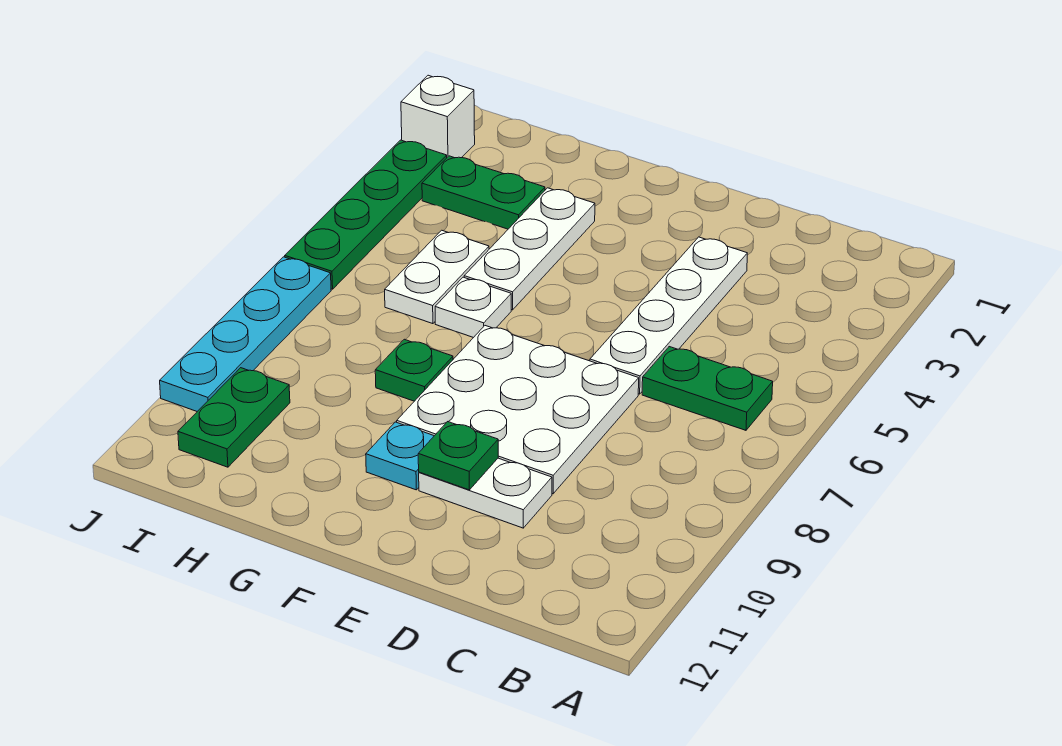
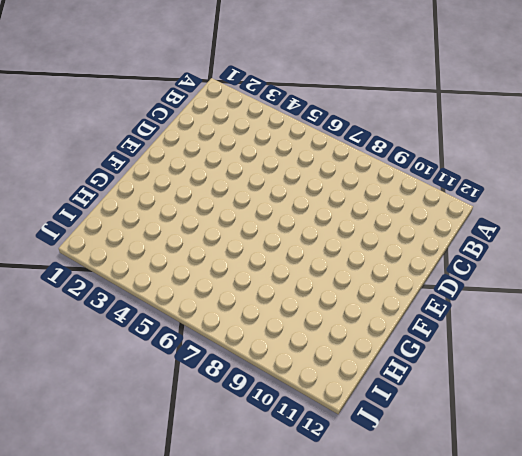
none -> green 1x2 plate [642,347,773,430]
none -> white 1x4 plate [590,237,747,394]
none -> white 3x3 plate [397,326,639,494]

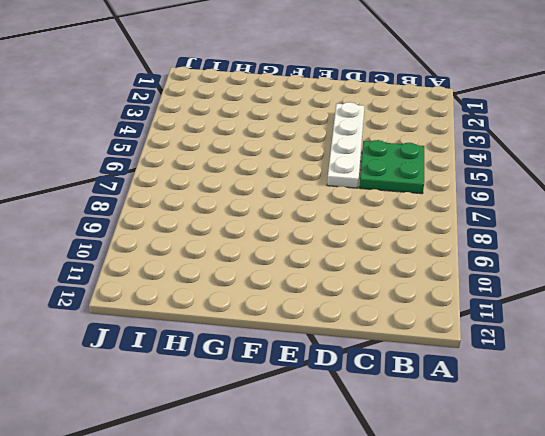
green 2x2 plate [359,140,424,194] -> green 1x2 plate [642,347,773,430]
none -> white 3x3 plate [397,326,639,494]
none -> white 1x2 plate [419,458,552,528]
none -> cyan 1x1 plate [366,422,434,490]

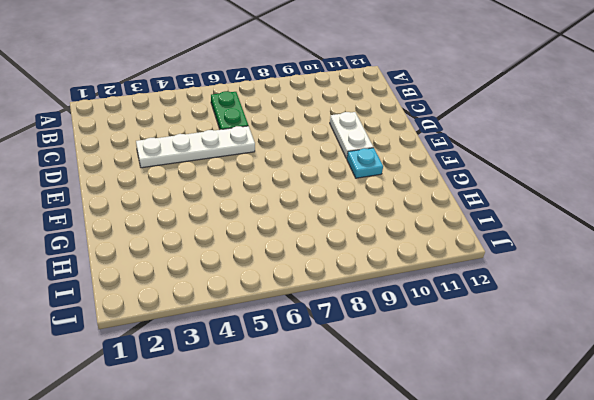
none -> white 3x3 plate [397,326,639,494]
none -> white 1x3 plate [464,188,595,310]
none -> white 1x1 plate [435,277,511,338]

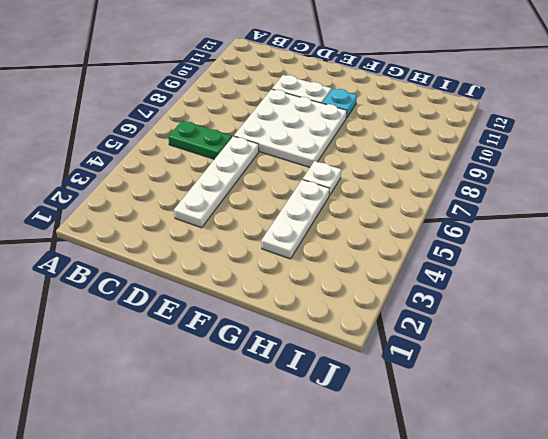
none -> green 1x1 plate [375,339,453,401]
none -> green 1x2 plate [422,156,545,229]
none -> white 1x2 plate [385,230,489,324]

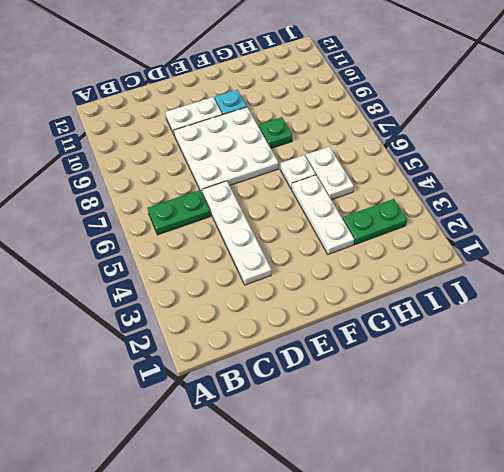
none -> green 1x2 plate [178,368,290,467]
none -> white 1x1 brick [401,75,475,158]
none -> green 1x4 plate [285,140,447,289]

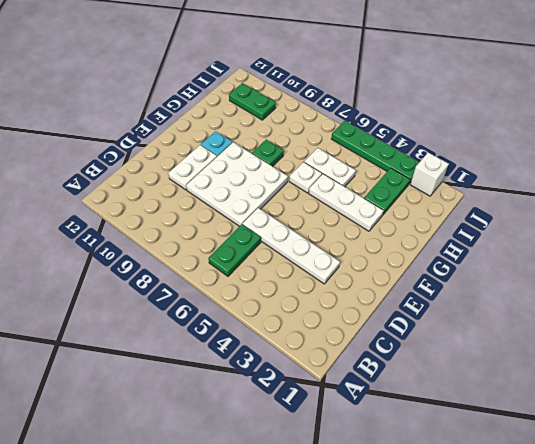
none -> cyan 1x4 plate [160,257,331,411]
none -> green 1x1 plate [418,422,498,490]

